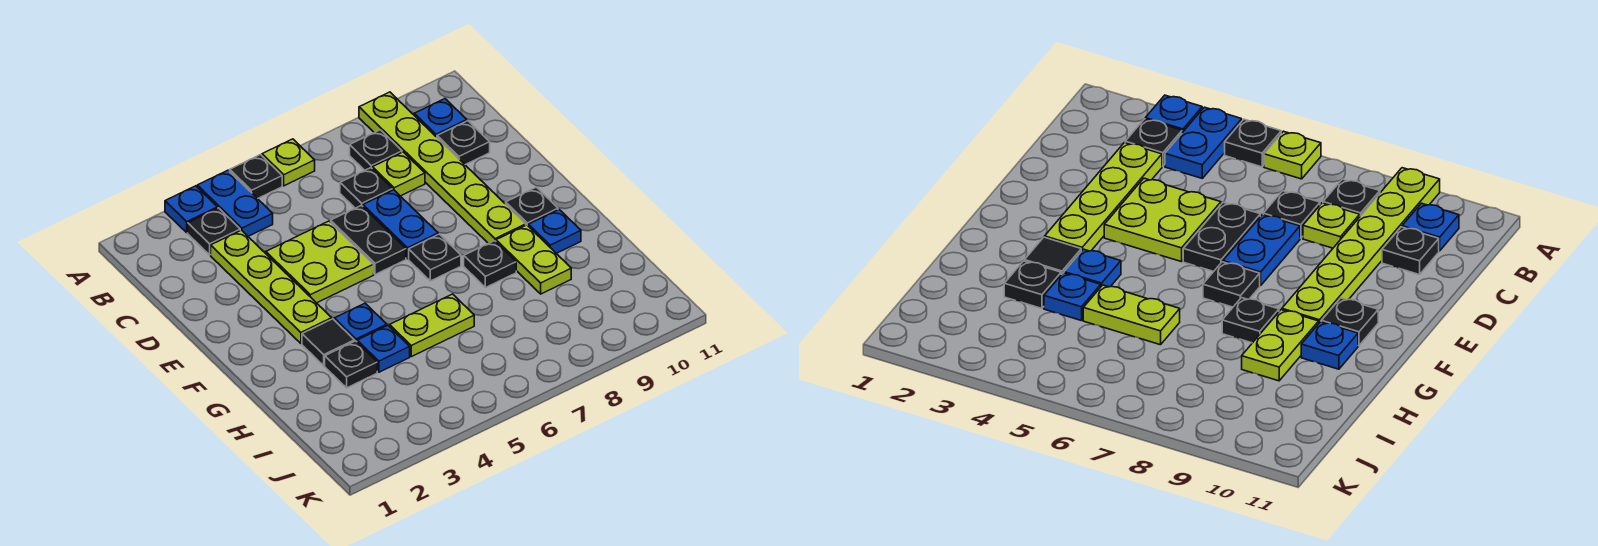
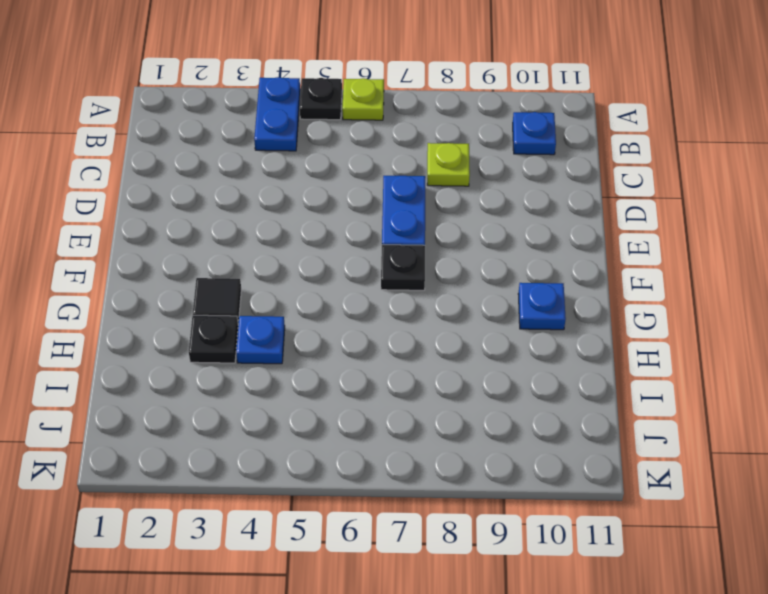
none -> blue 1x1 plate [165,186,218,233]
none -> lime 1x6 plate [359,92,526,243]
none -> black 1x1 plate [188,208,240,255]

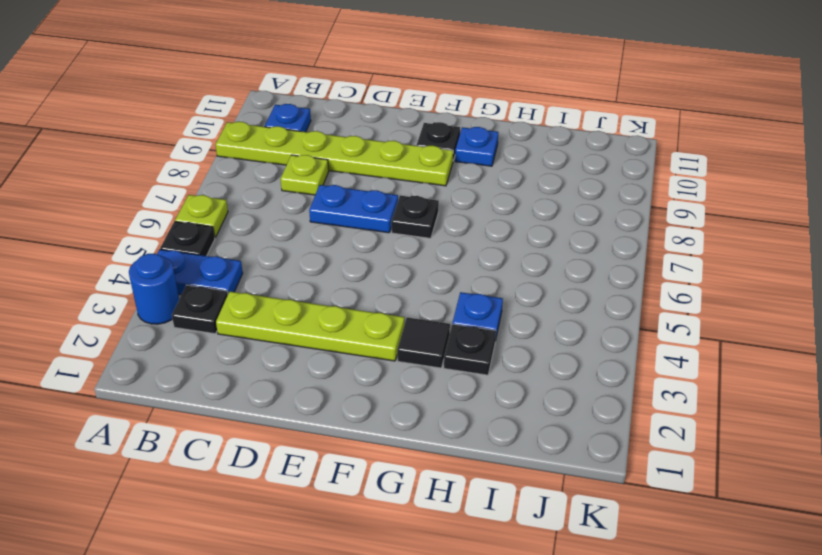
blue 1x1 round brick [129,254,179,324] -> blue 1x1 plate [165,186,218,233]
none -> black 1x1 plate [350,130,402,170]
none -> black 1x1 plate [340,168,393,208]
none -> black 1x1 plate [437,121,490,165]

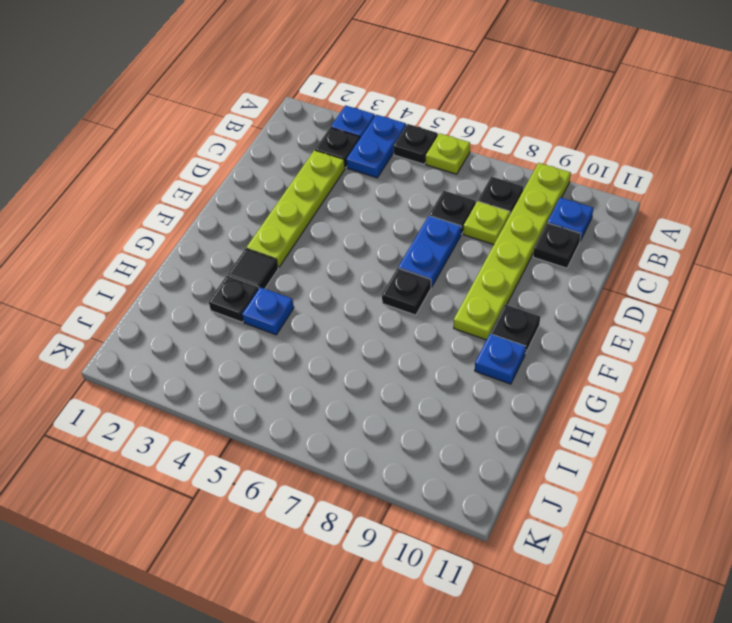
none -> lime 2x2 plate [266,221,374,303]
none -> black 1x2 plate [331,205,406,275]
none -> blue 1x1 plate [334,303,387,342]

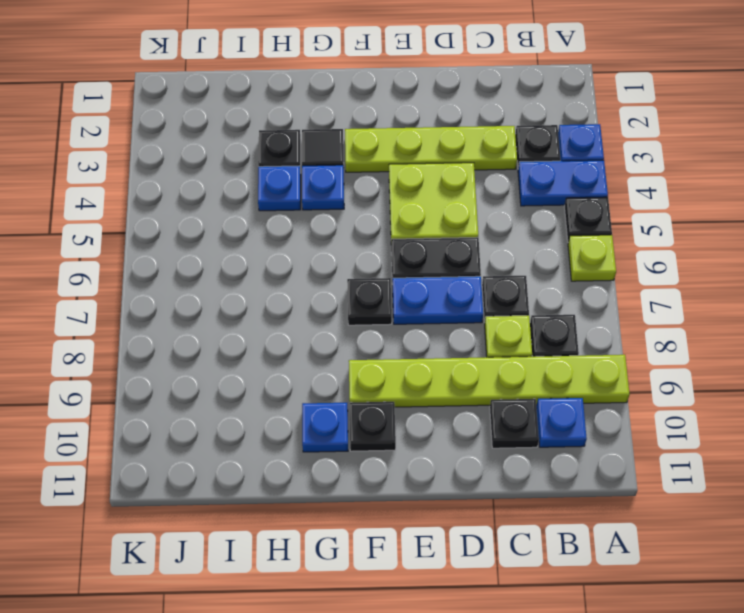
none -> black 1x1 plate [464,241,516,288]
none -> lime 1x2 plate [496,225,571,294]
none -> lime 1x2 plate [390,294,474,357]

